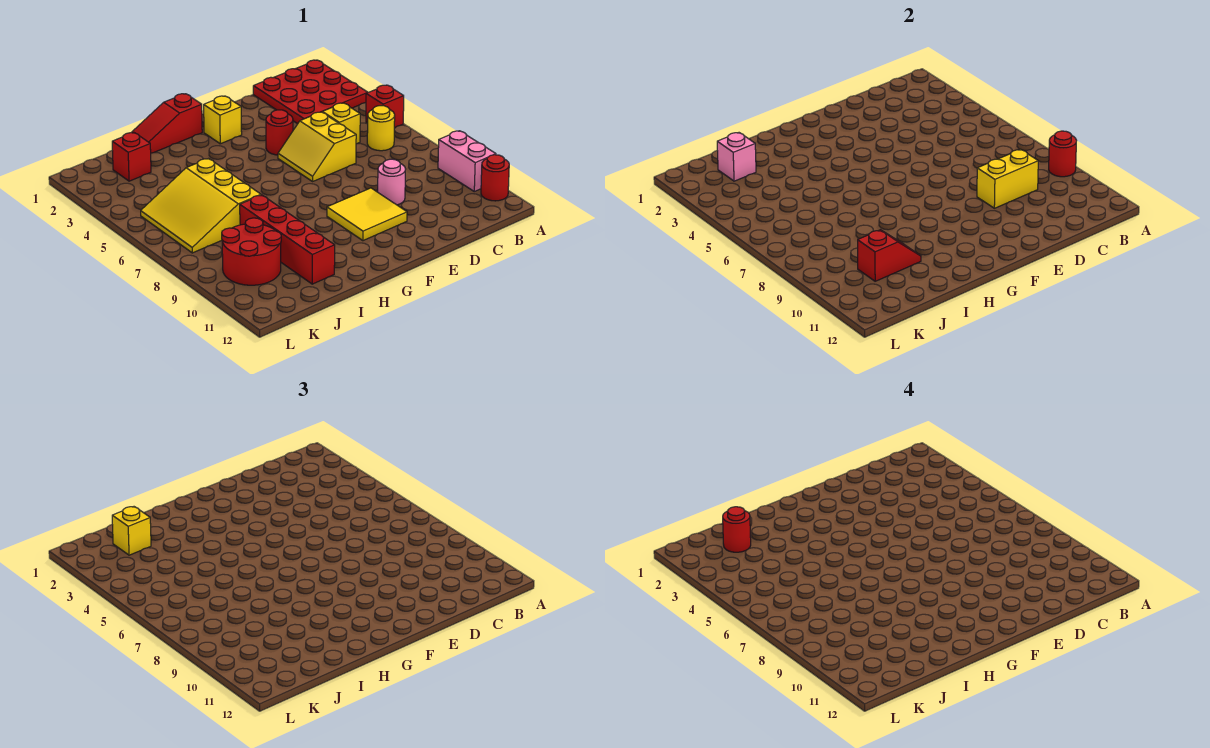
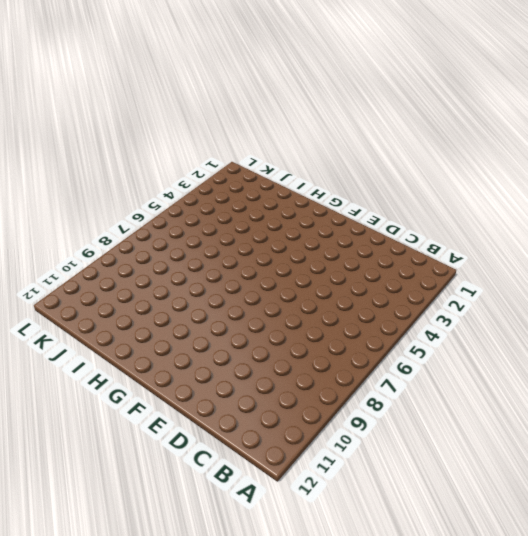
none -> red 3x3 plate [253,60,368,124]
none -> red 1x1 brick [366,85,404,128]
none -> pink 1x2 brick [438,131,496,191]

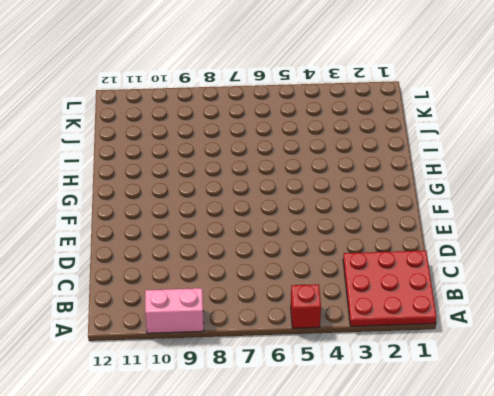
none -> red 1x1 round brick [481,155,509,201]
none -> yellow 1x1 round brick [367,106,395,151]
none -> yellow 1x1 brick [322,103,360,144]

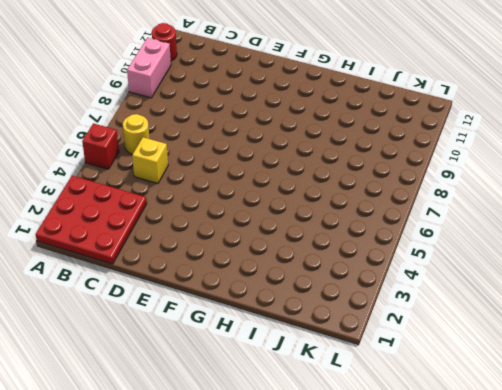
none -> yellow 2x2 slope [278,112,356,181]
none -> pink 1x1 round brick [378,159,405,205]
none -> red 1x1 round brick [266,110,293,155]

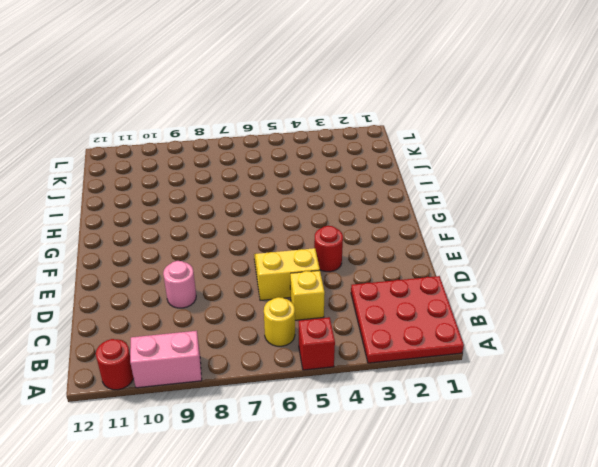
none -> yellow 2x2 tile [327,188,407,241]
none -> yellow 1x1 brick [204,96,242,144]
none -> red 1x3 slope [131,94,202,153]

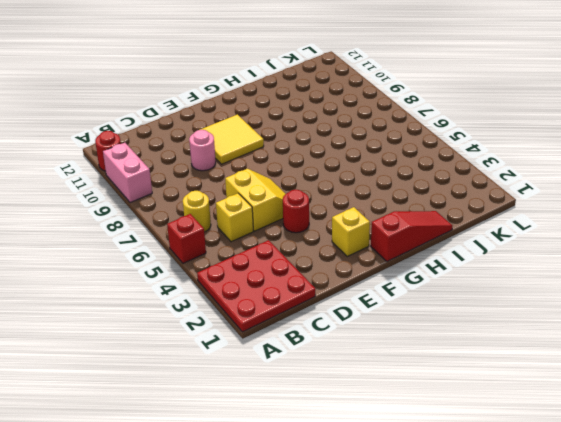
none -> yellow 3x3 slope [141,159,261,253]
none -> red 1x4 brick [240,195,335,284]
none -> red 1x1 brick [112,133,151,181]

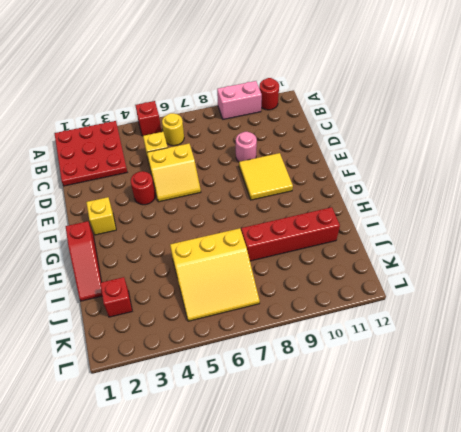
none -> red 2x2 round brick [222,218,281,285]
none -> red 1x1 round brick [1049,131,1077,177]
none -> yellow 1x2 brick [977,149,1038,208]

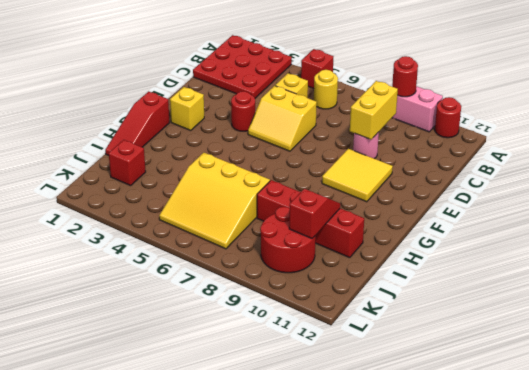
none -> pink 1x1 brick [717,133,756,181]
none -> yellow 1x1 brick [112,507,151,555]
none -> red 1x1 round brick [723,507,751,552]

